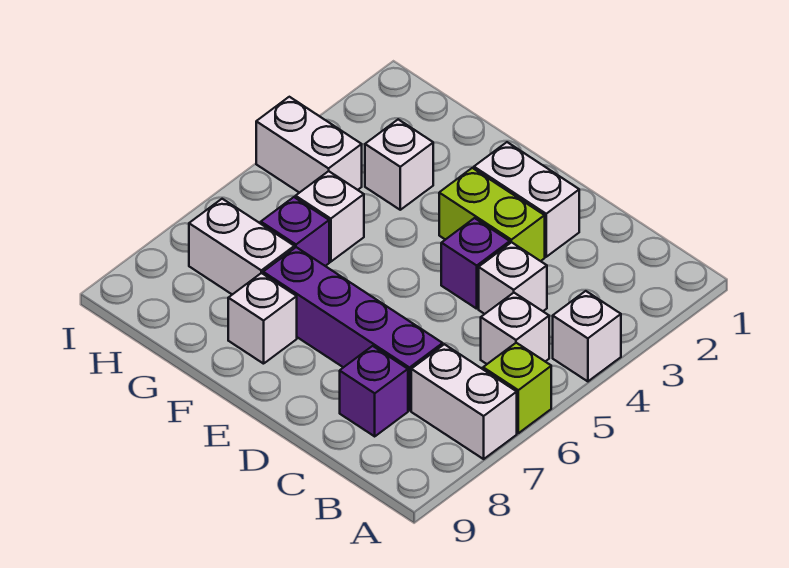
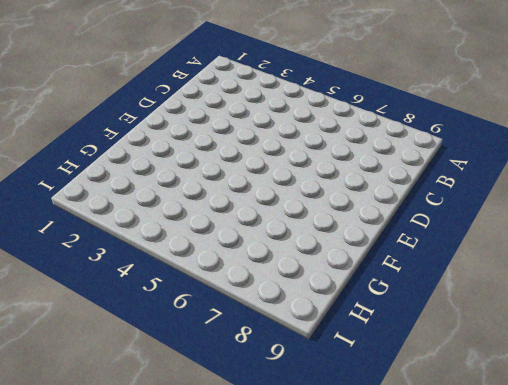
none -> white 1x1 brick [553,291,621,381]
none -> lime 1x1 brick [483,343,551,433]
none -> white 1x2 brick [411,344,517,459]

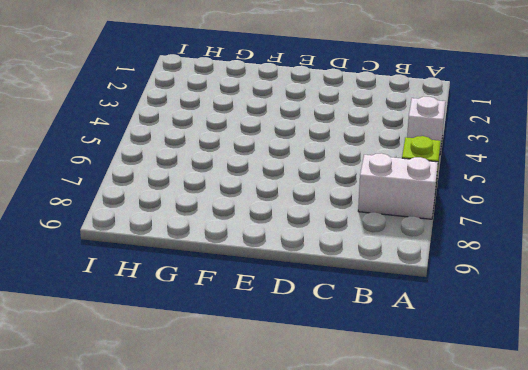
none -> white 1x1 brick [481,293,549,364]
none -> white 1x1 brick [479,242,547,314]
none -> purple 1x4 brick [263,247,443,411]

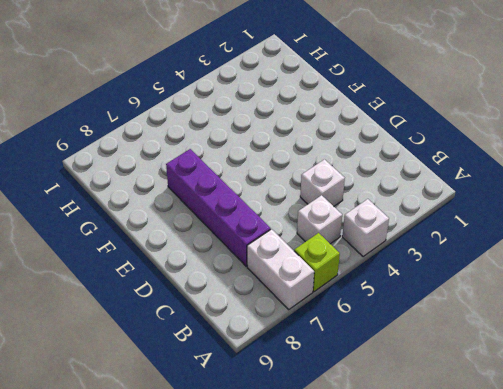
none -> purple 1x1 brick [340,346,408,436]
none -> white 1x2 brick [474,142,579,257]
none -> lime 1x2 brick [439,168,545,261]

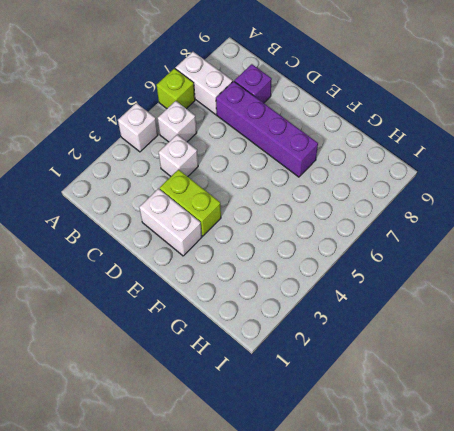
none -> purple 1x1 brick [441,218,510,309]
none -> white 1x1 brick [228,273,297,364]
none -> white 1x1 brick [365,119,433,210]

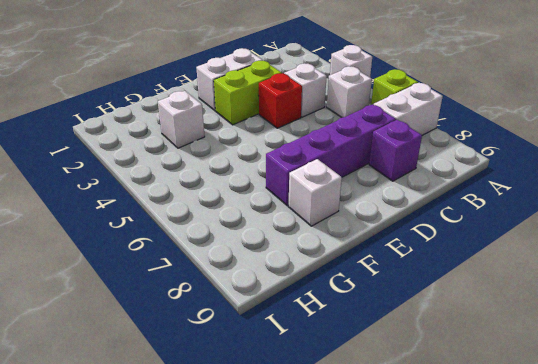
red 1x1 brick [259,73,302,128] -> purple 1x1 brick [441,218,510,309]
none -> white 1x1 brick [296,171,364,262]
none -> purple 1x1 brick [261,197,329,266]
none -> white 1x2 brick [189,199,294,295]

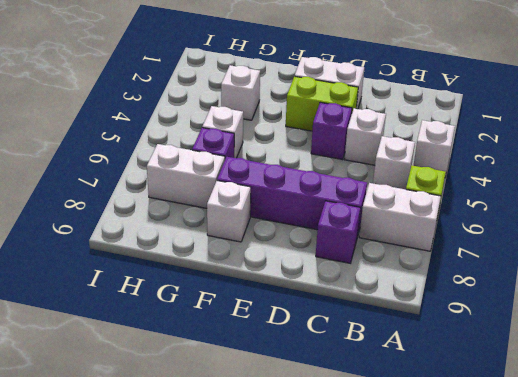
none -> white 1x2 brick [256,97,362,193]

